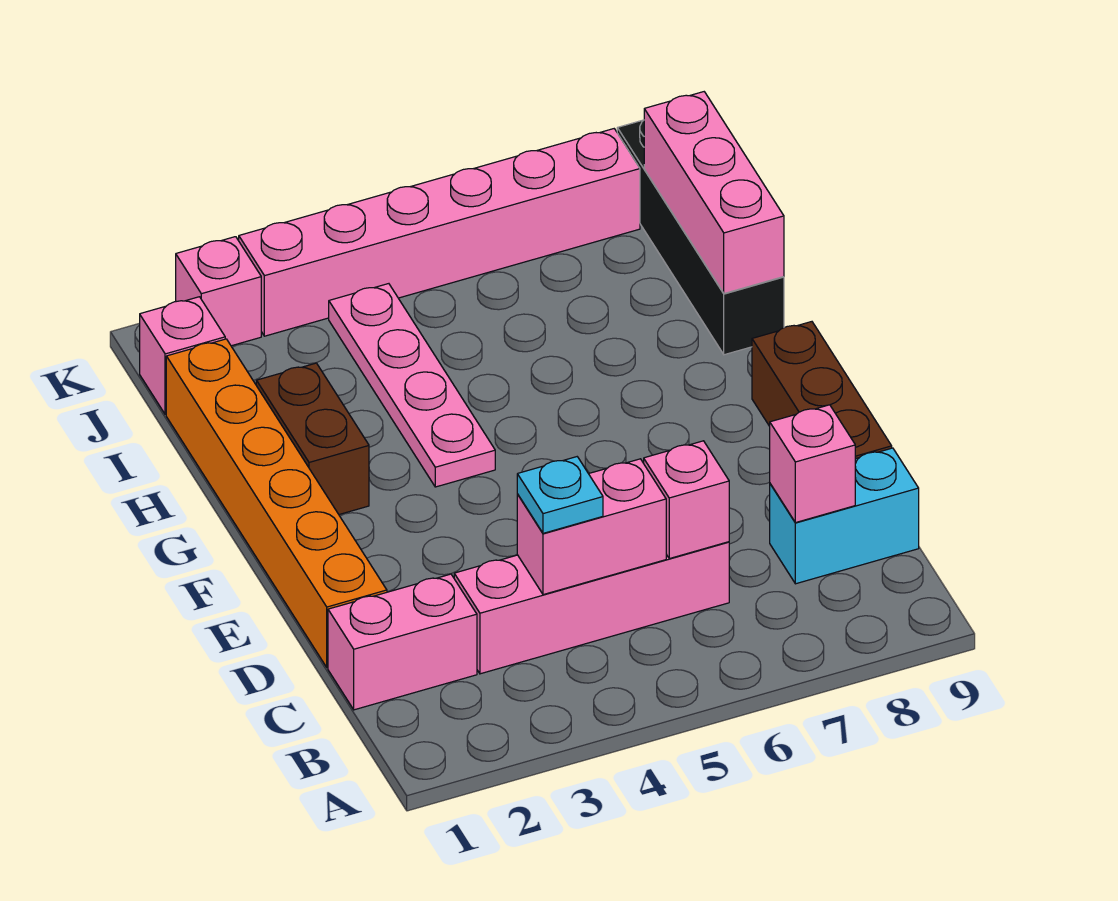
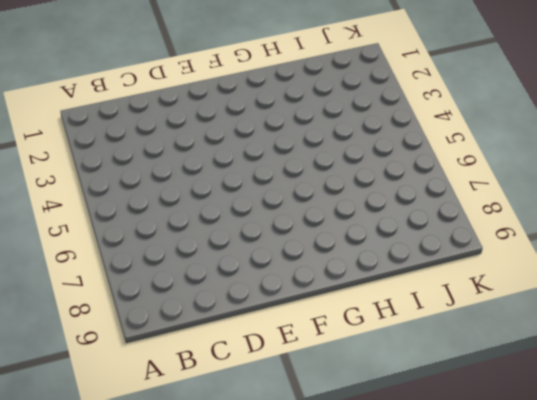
none -> pink 1x2 brick [328,574,477,710]
none -> pink 1x4 brick [454,542,729,674]
none -> cyan 1x2 brick [770,448,919,584]

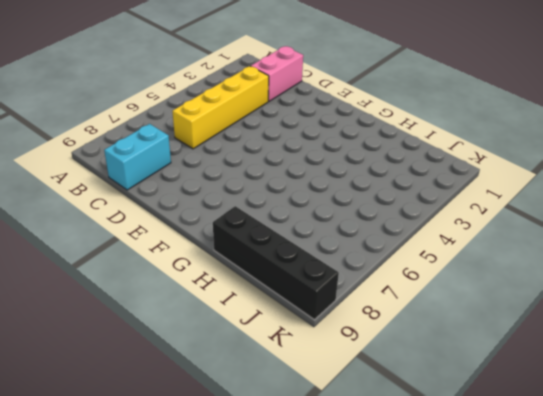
yellow 1x4 brick [172,66,269,149] -> pink 1x4 brick [454,542,729,674]
none -> orange 1x6 brick [166,339,387,668]
none -> brown 1x3 brick [752,322,892,459]
none -> brown 1x2 brick [256,363,369,514]

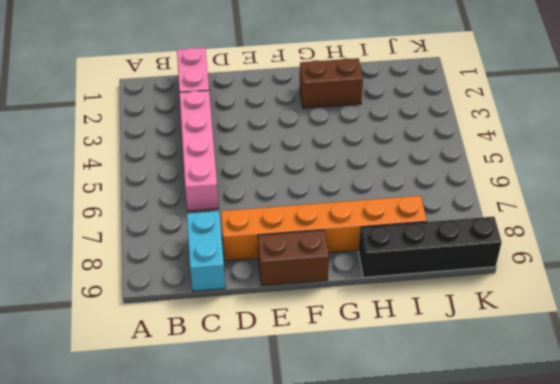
orange 1x6 brick [221,196,427,261] -> orange 1x6 brick moved to [166,339,387,668]
brown 1x2 brick [258,230,329,286] -> brown 1x3 brick [752,322,892,459]
none -> pink 1x4 plate [329,284,495,487]
none -> pink 1x1 brick [140,297,225,414]
none -> pink 1x1 brick [176,237,261,346]

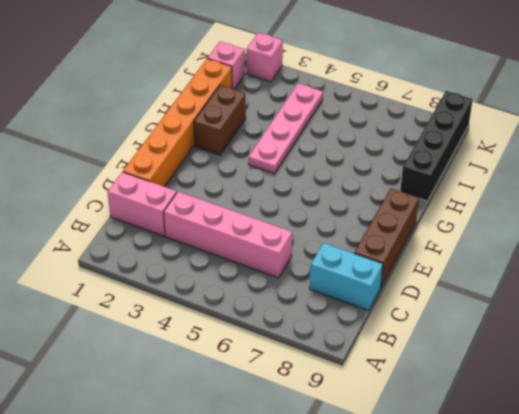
none -> pink 1x6 brick [239,129,640,336]
none -> pink 1x2 brick [517,459,666,595]
none -> pink 1x1 brick [644,441,729,559]

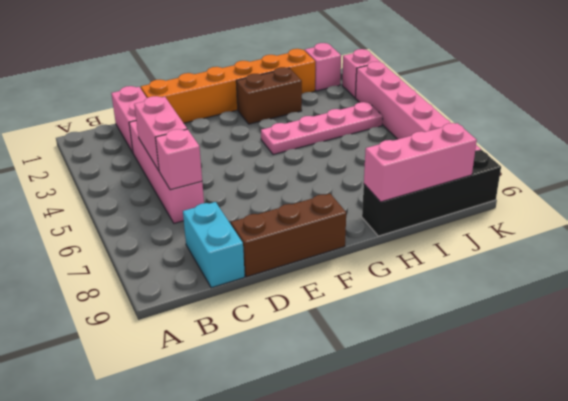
none -> pink 1x1 brick [770,405,855,523]
none -> cyan 1x1 plate [517,457,603,533]

